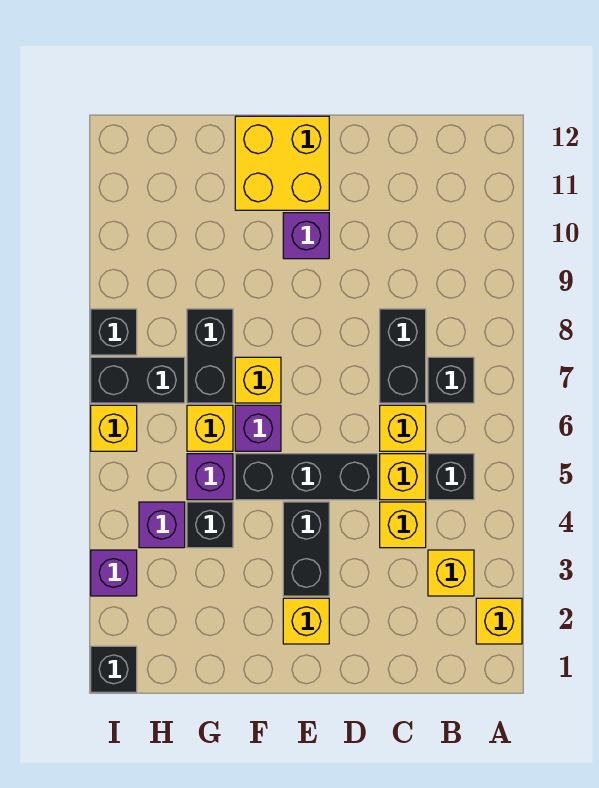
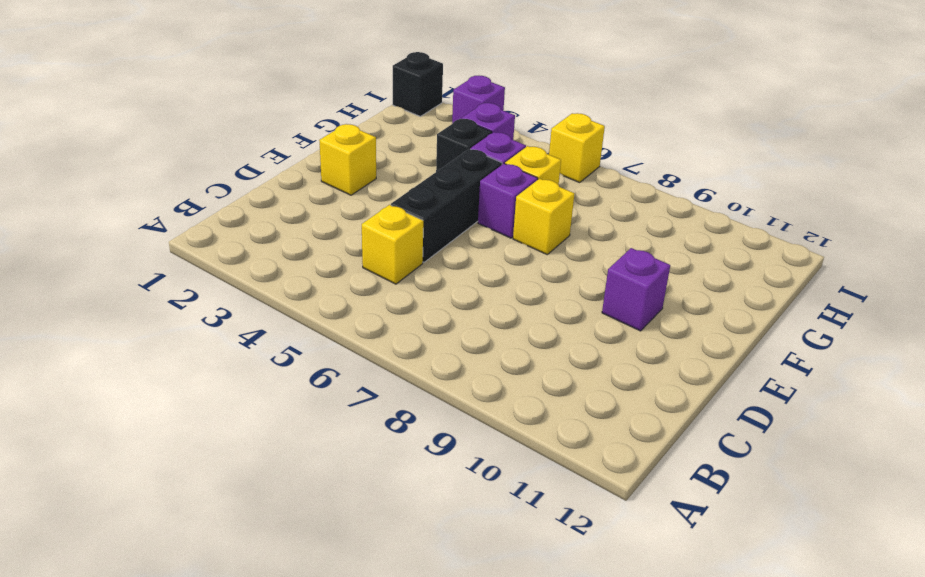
none -> yellow 1x1 brick [476,598,522,644]
none -> yellow 1x1 brick [428,550,474,596]
none -> black 1x1 brick [428,454,474,500]

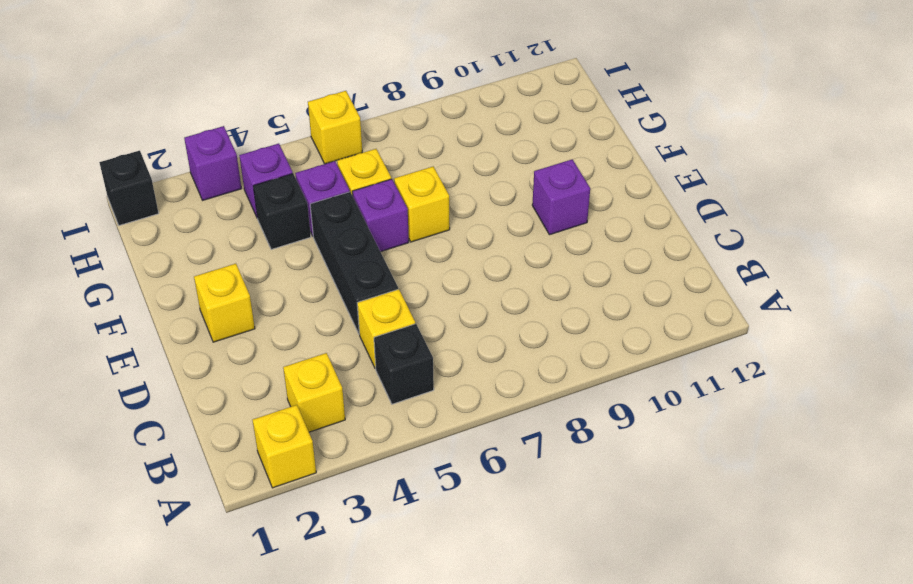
none -> black 1x1 brick [428,357,474,403]
none -> yellow 1x1 brick [380,502,426,548]
none -> yellow 1x1 brick [380,405,426,451]

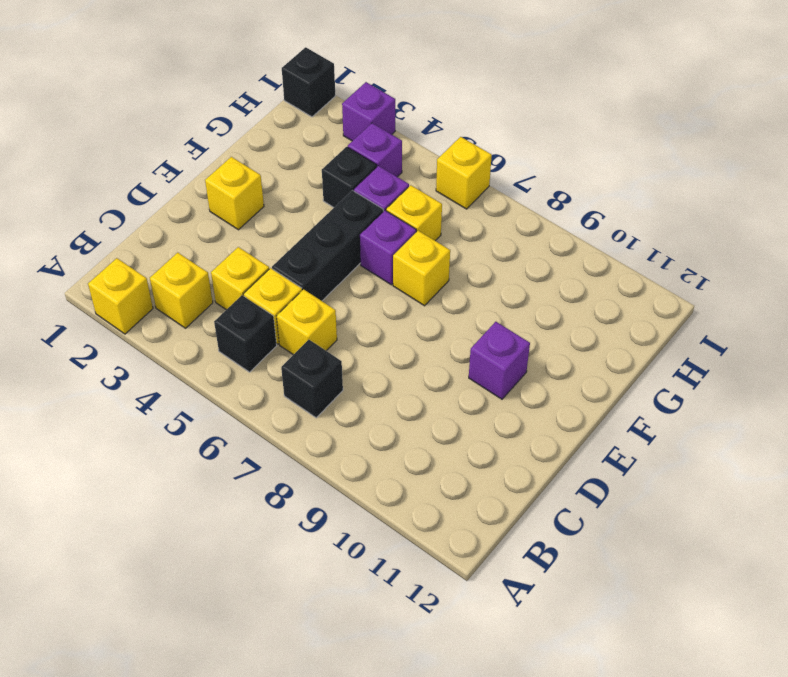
none -> black 1x2 brick [380,309,426,403]
none -> black 1x2 brick [283,502,329,596]
none -> yellow 2x2 brick [235,116,329,210]

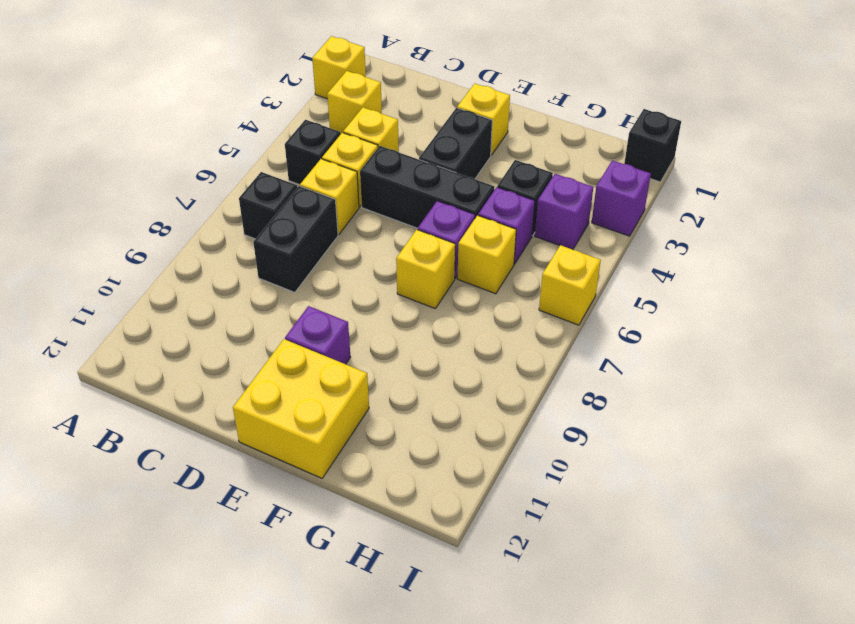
none -> black 1x2 brick [187,309,233,403]
none -> black 1x2 brick [91,357,185,403]
none -> black 1x1 brick [91,309,137,355]

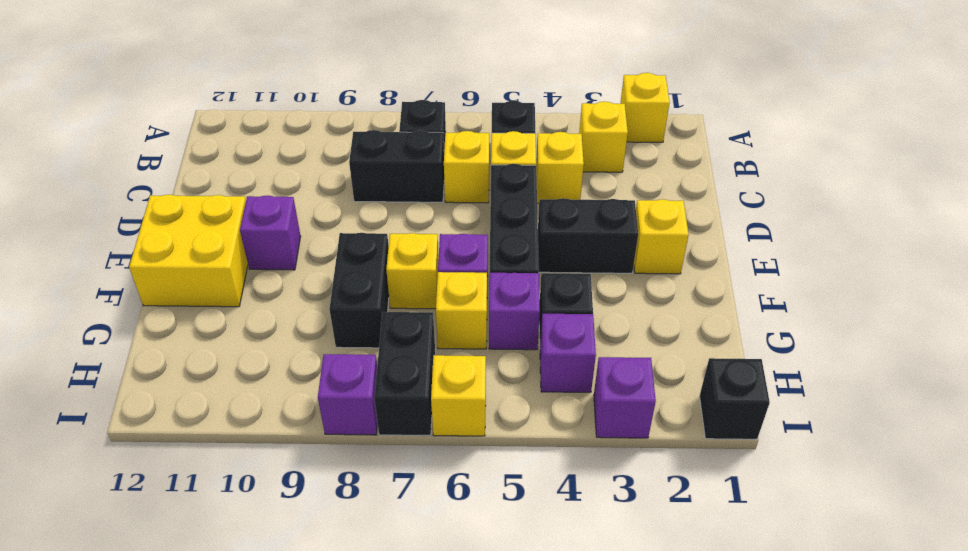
black 1x2 brick [330,233,389,348] -> black 1x2 brick turned to [187,309,233,403]
purple 1x1 brick [318,354,378,435] -> black 1x1 brick [91,309,137,355]

